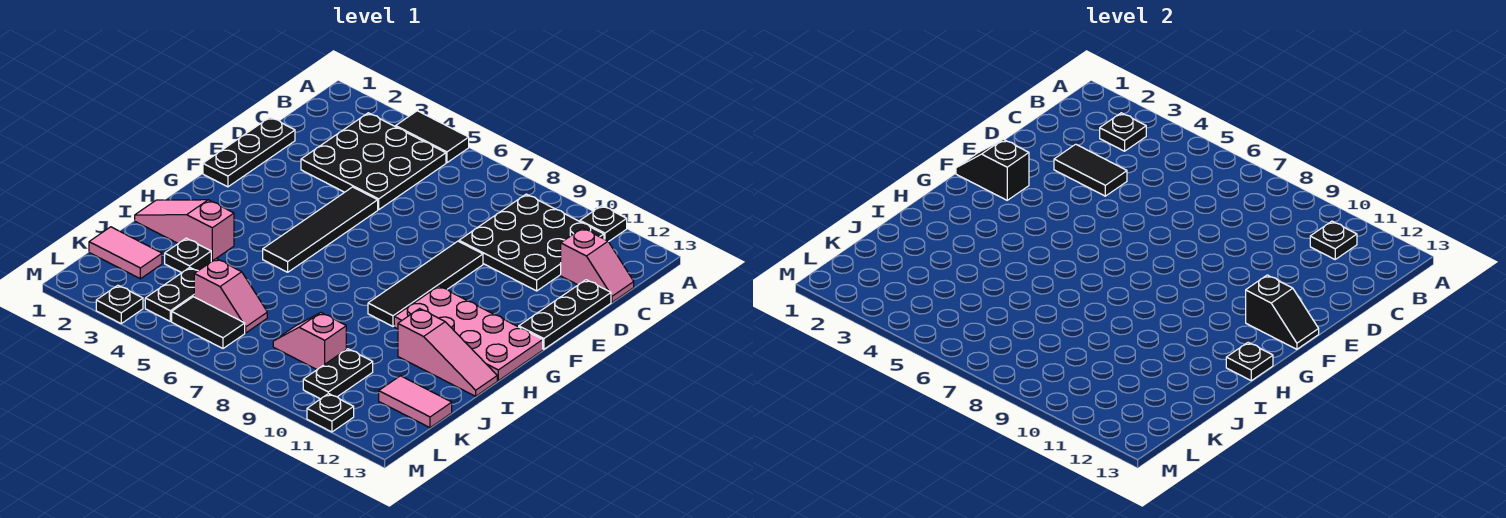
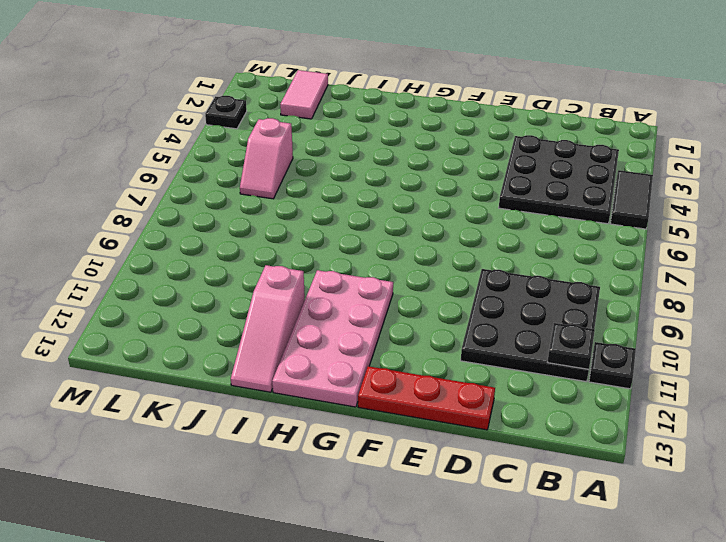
red 1x3 plate [358,366,495,430] -> black 1x3 plate [519,280,611,349]
none -> pink 1x2 slope [561,228,634,302]
none -> black 1x3 plate [203,117,295,187]
none -> black 1x4 tile [263,187,378,272]

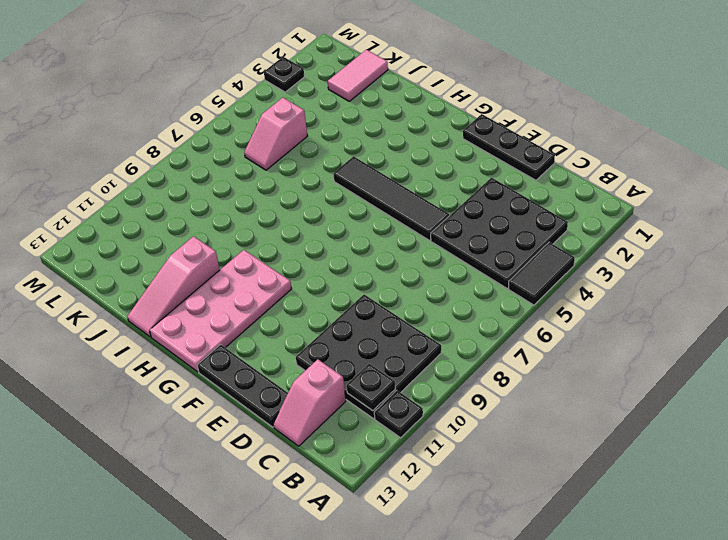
none -> black 1x4 tile [368,241,483,326]
none -> pink 1x3 slope [135,200,234,261]
none -> black 1x1 plate [165,238,211,273]

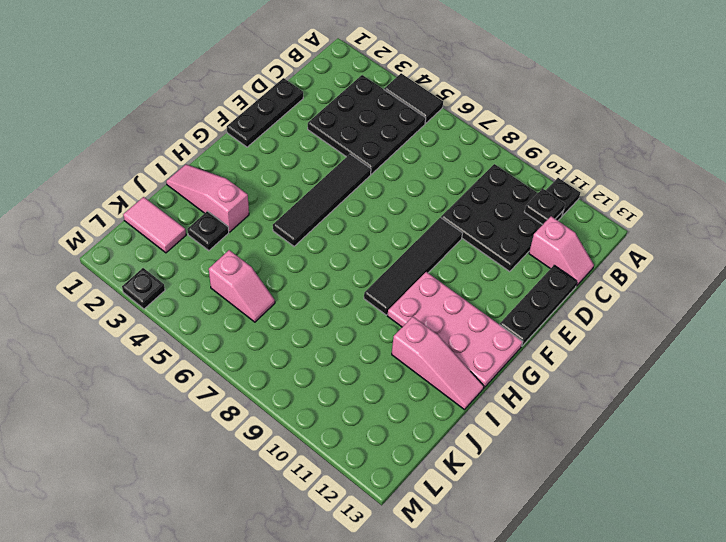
none -> black 1x2 plate [145,268,198,321]
none -> pink 1x2 slope [273,313,346,370]
none -> black 1x2 plate [303,349,373,399]

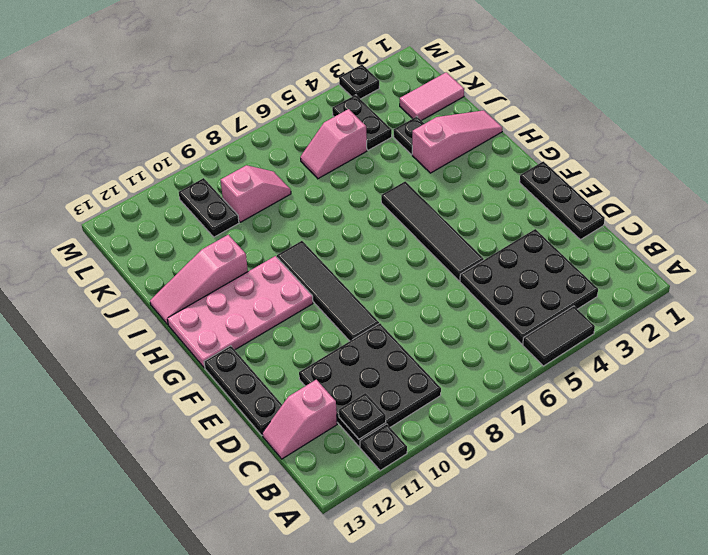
none -> pink 1x2 tile [379,376,452,428]
none -> black 1x2 tile [172,297,245,348]
none -> black 1x1 plate [307,394,354,432]

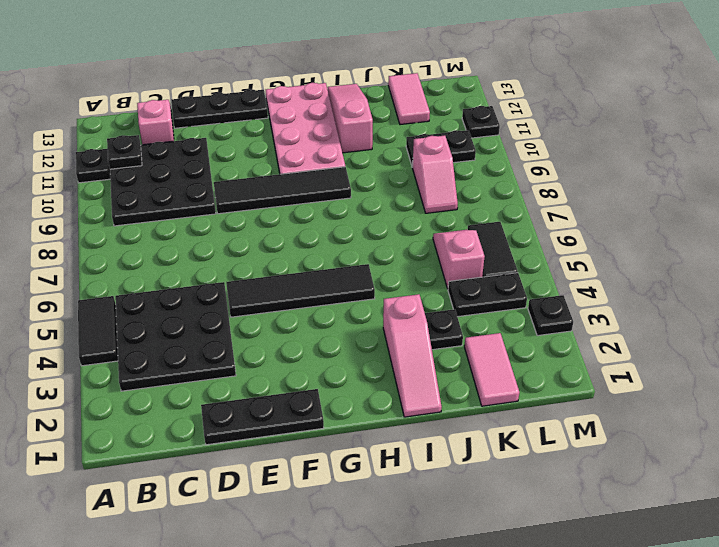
none -> black 1x1 plate [1100,113,1146,151]
none -> black 1x2 tile [1054,144,1127,196]
none -> black 1x2 slope [956,139,1029,200]

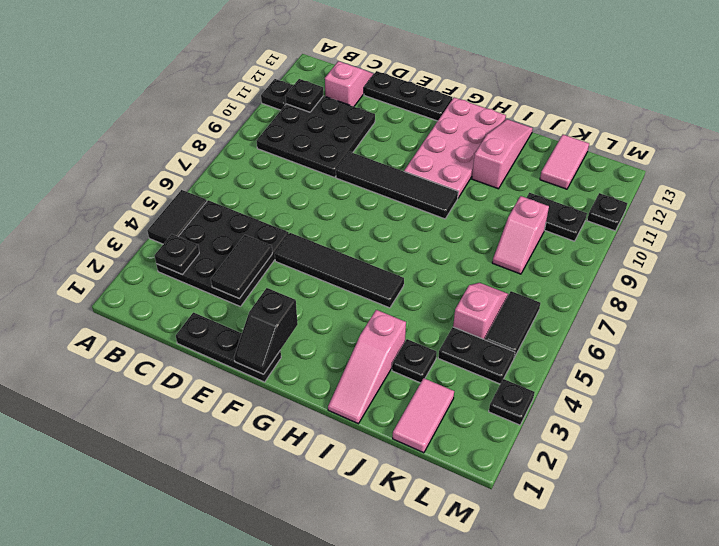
none -> black 1x2 slope [1246,275,1319,349]
none -> black 1x1 plate [1226,342,1273,381]

